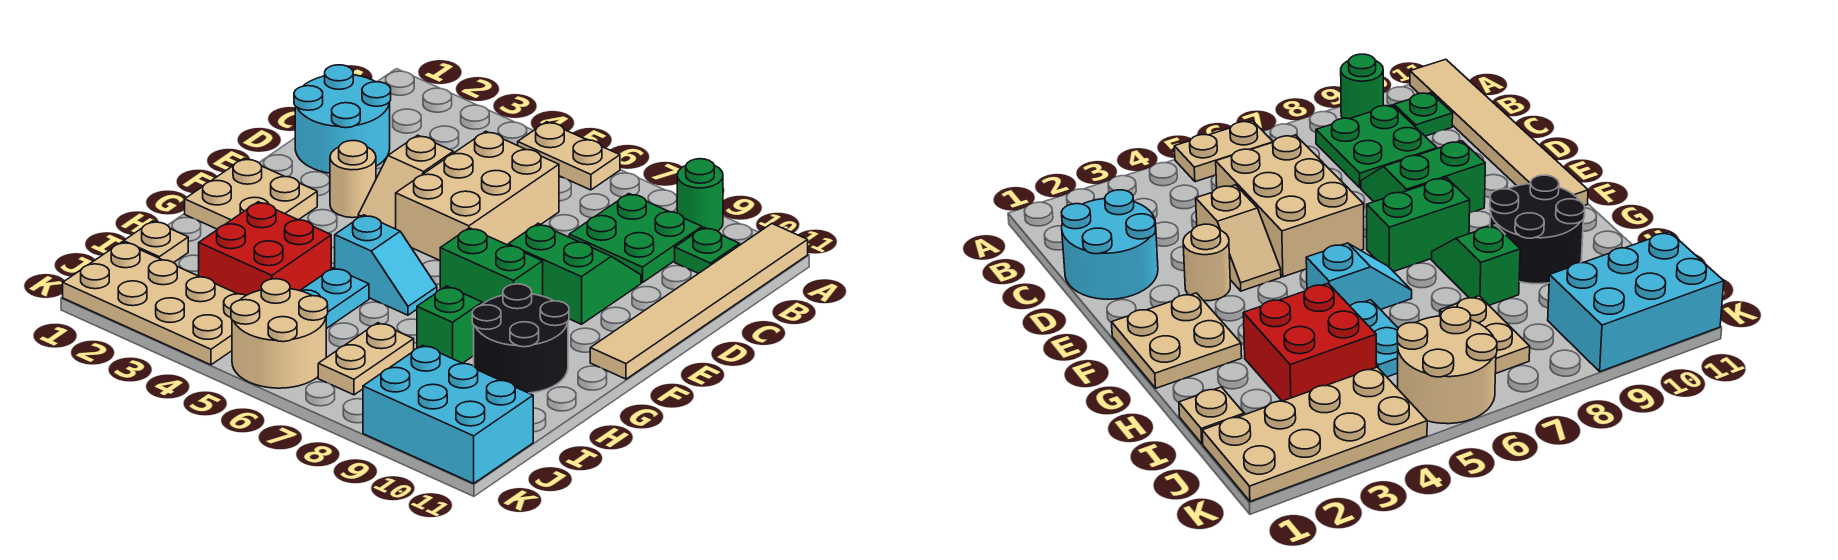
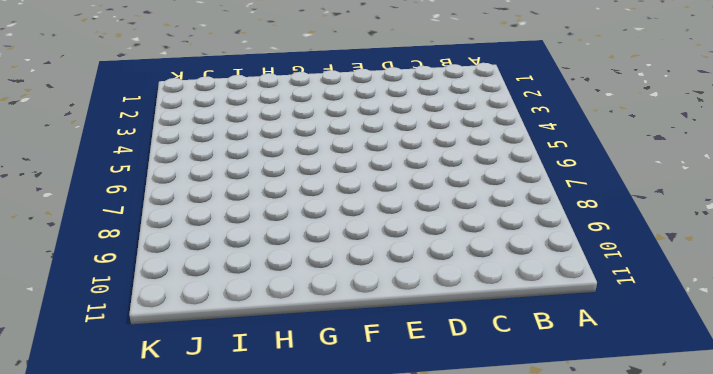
none -> tan 1x2 plate [518,122,620,190]
none -> green 1x1 round brick [677,159,723,231]
none -> tan 1x6 tile [590,224,808,379]

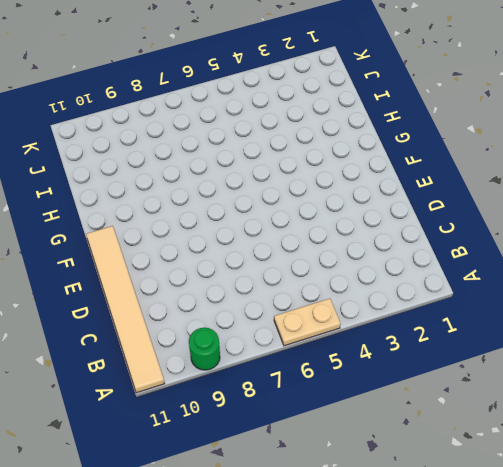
none -> green 2x2 plate [569,194,702,283]
none -> green 1x1 plate [675,228,740,273]
none -> cyan 2x2 round brick [294,65,391,173]

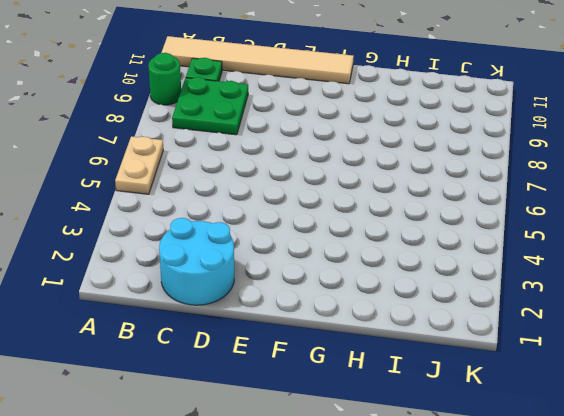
none -> tan 2x3 brick [396,131,559,260]
none -> tan 1x2 slope [358,135,453,229]
none -> green 2x2 slope [508,224,641,324]

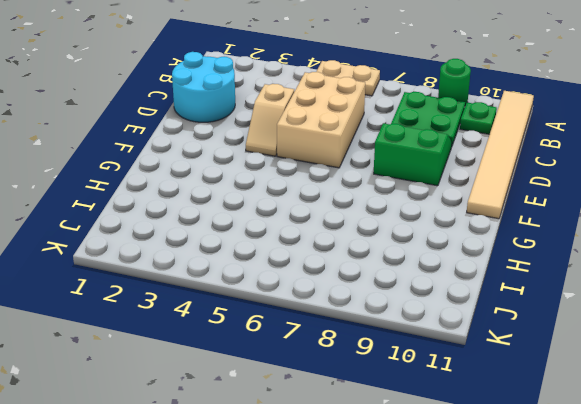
none -> tan 1x1 round brick [330,141,376,218]
none -> tan 2x2 plate [185,158,317,229]
none -> green 1x2 brick [440,228,543,303]

